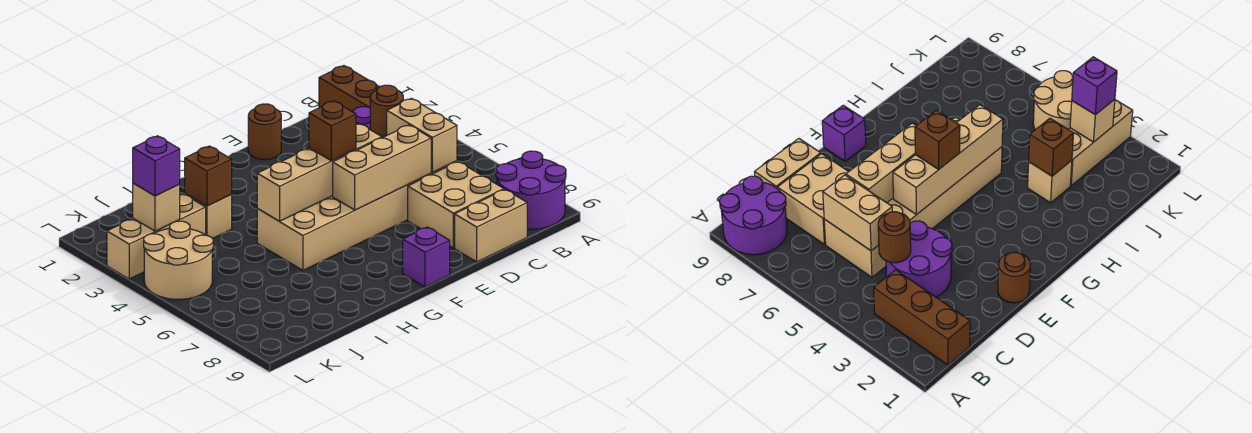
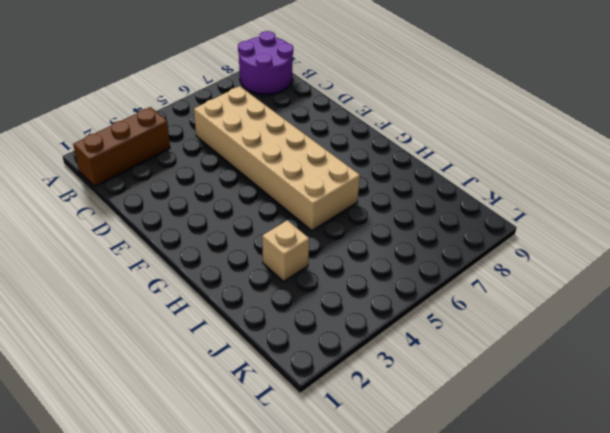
none -> purple 2x2 round brick [886,221,952,297]
none -> tan 2x2 brick [408,162,504,248]
none -> tan 1x2 brick [455,190,527,262]

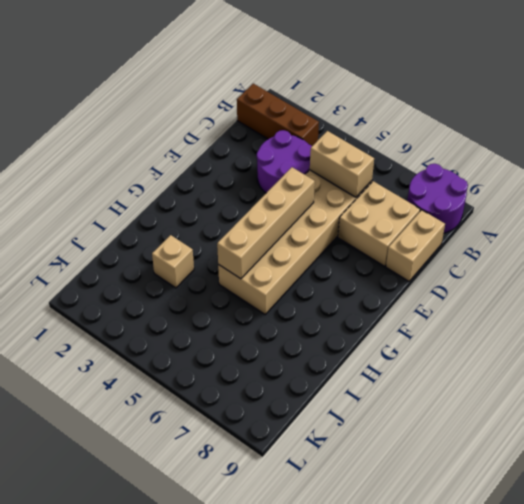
none -> brown 1x1 round brick [248,104,281,160]
none -> purple 1x1 brick [403,227,450,287]
none -> tan 1x3 brick [107,194,206,279]

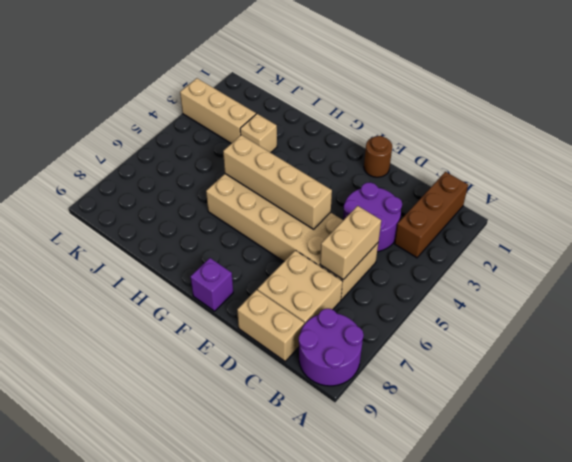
none -> tan 2x2 round brick [144,221,213,299]
none -> brown 1x1 round brick [370,85,403,138]
none -> tan 1x3 brick [333,125,431,210]

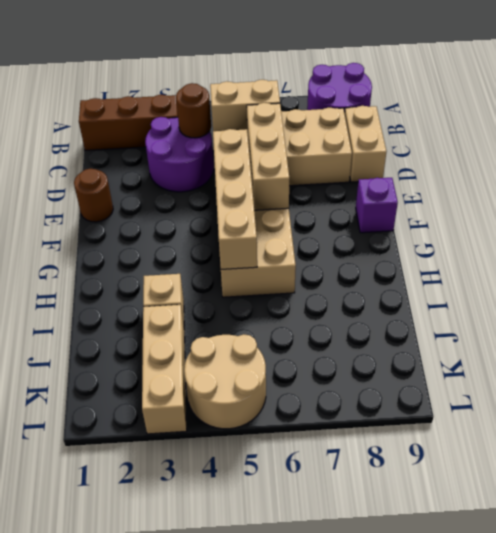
none -> brown 1x1 brick [185,146,232,206]
none -> tan 1x1 brick [133,183,180,231]
none -> brown 1x1 brick [309,101,356,161]

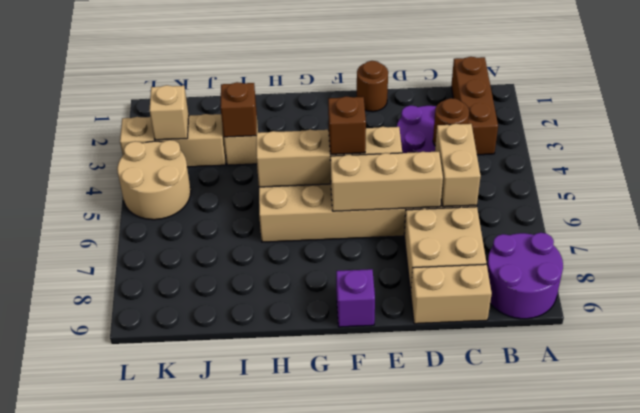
none -> purple 1x1 brick [133,136,180,196]

